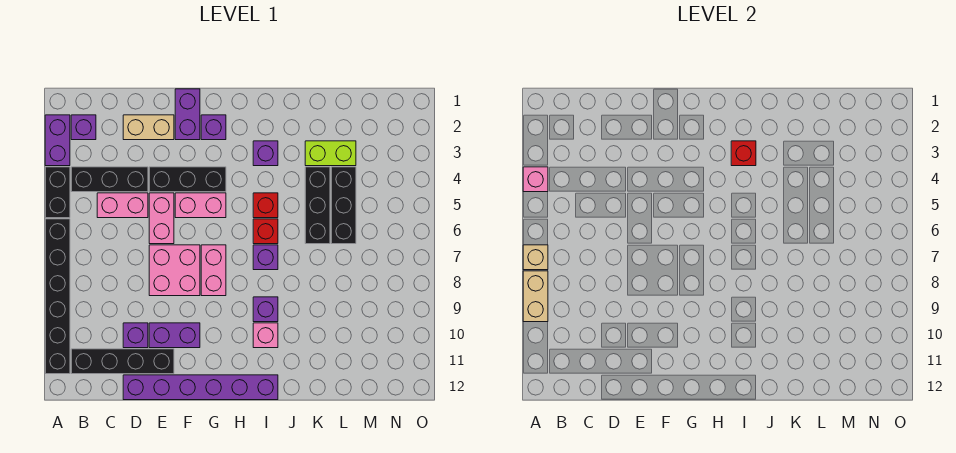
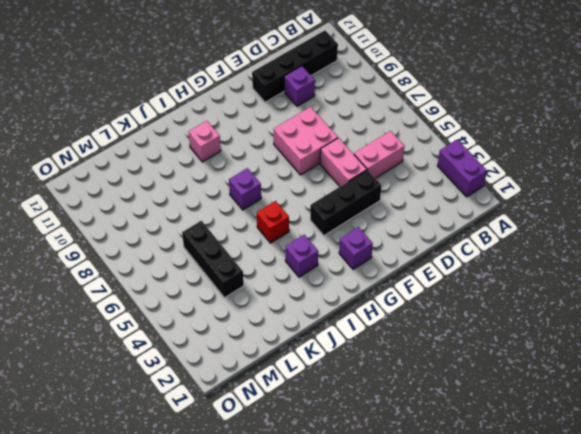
none -> black 1x2 brick [45,167,70,218]
none -> black 1x6 brick [45,219,70,374]
none -> purple 1x1 brick [71,115,96,140]
none -> black 1x3 brick [71,167,148,192]

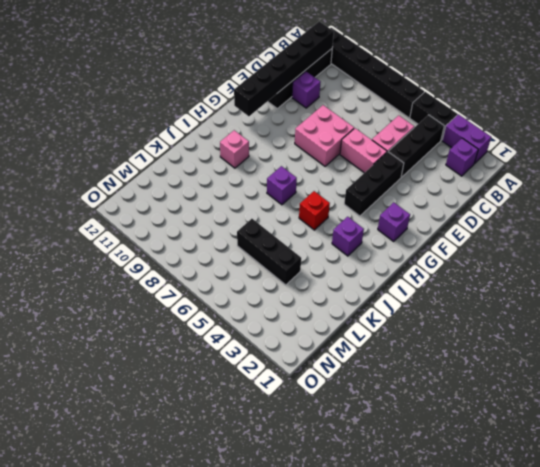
black 1x6 brick [234,21,334,116] -> none
none -> tan 1x2 brick [123,115,174,140]
none -> purple 1x6 brick [123,375,278,400]
none -> purple 1x2 brick [149,323,200,348]
none -> purple 1x2 brick [175,89,200,140]

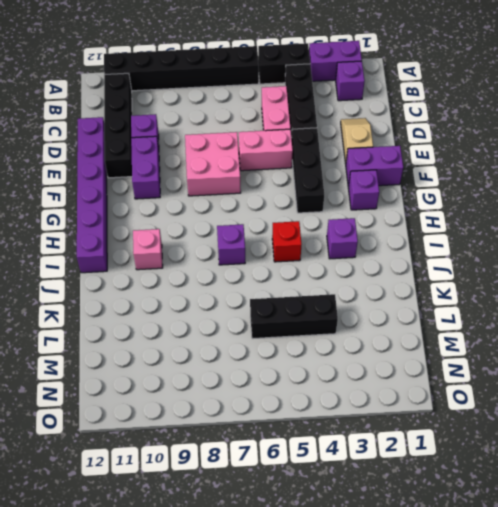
tan 1x2 slope [341,118,373,164] -> tan 1x2 brick [123,115,174,140]
none -> pink 1x2 brick [175,193,226,218]
none -> pink 1x2 brick [201,245,226,296]
none -> red 1x1 brick [253,219,278,244]
none -> purple 1x1 brick [253,297,278,322]

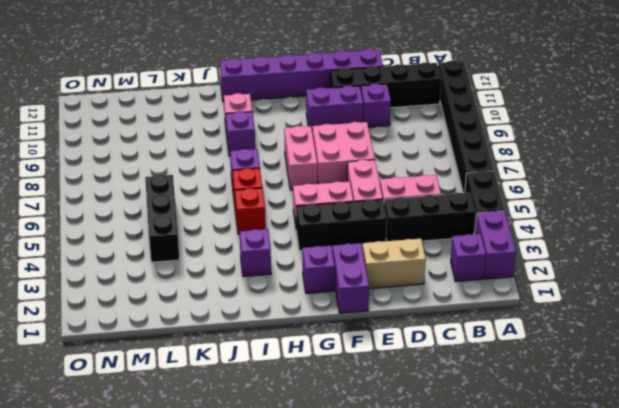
none -> lime 1x2 brick [305,141,356,166]
none -> black 1x3 brick [305,167,330,244]
none -> pink 1x1 brick [523,167,548,192]
none -> tan 1x1 brick [523,245,548,270]

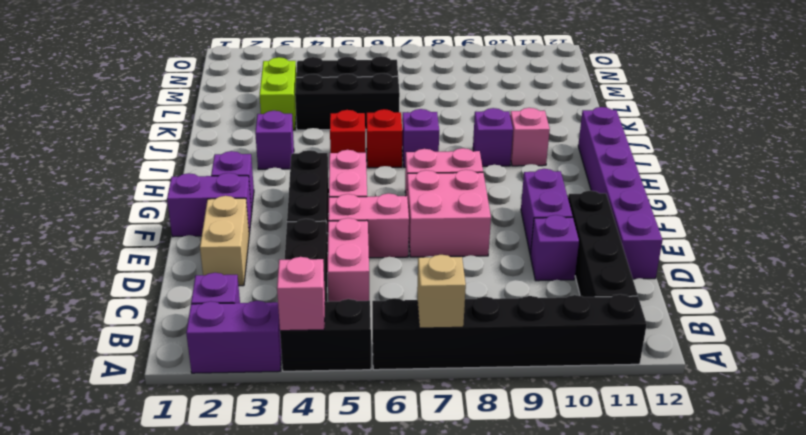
none -> tan 1x2 brick [523,271,548,322]
none -> red 1x1 brick [731,141,756,166]

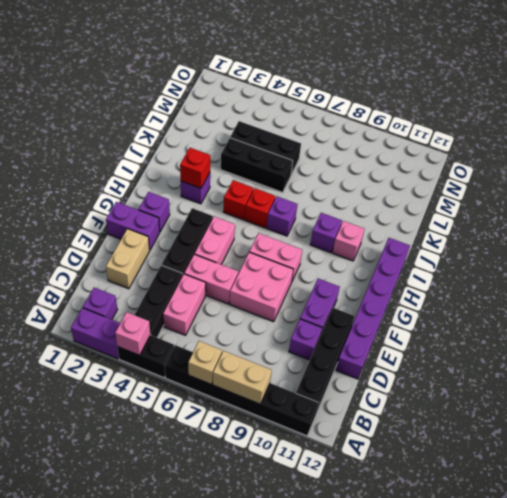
none -> lime 1x2 brick [305,141,356,166]

